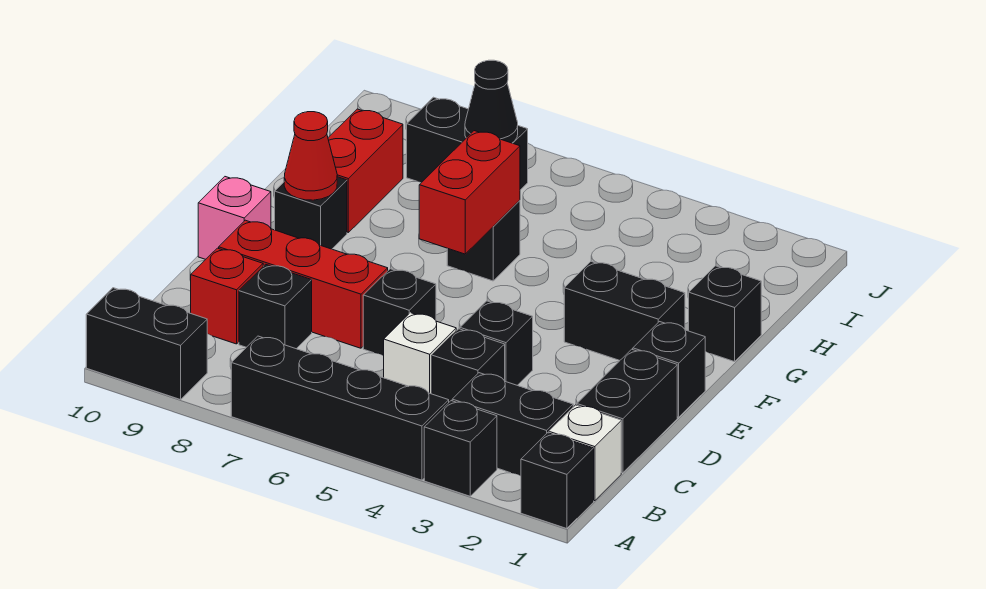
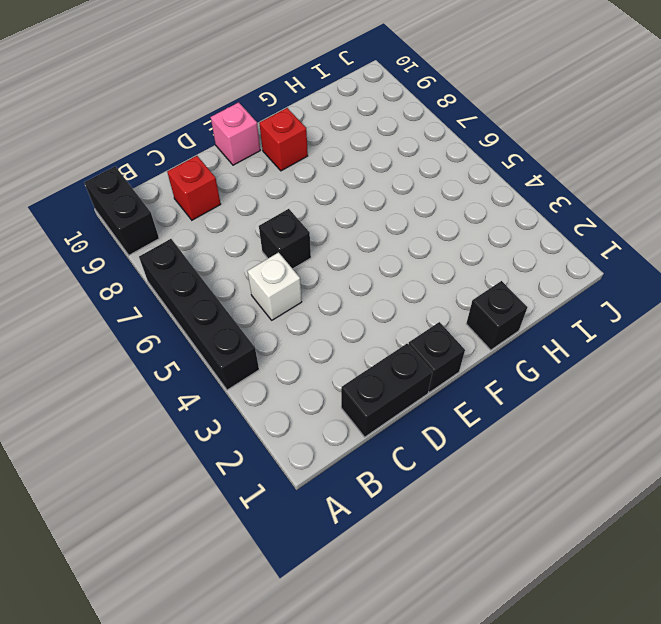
red 1x1 brick [259,108,308,171] -> black 1x1 brick [275,177,347,249]
none -> black 1x1 brick [521,433,594,529]
none -> black 1x1 brick [424,401,497,496]
none -> white 1x1 brick [549,405,621,501]

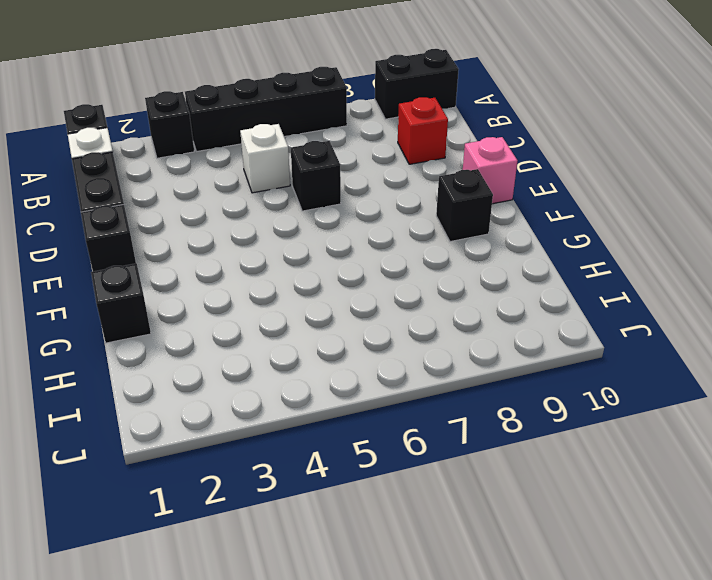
none -> black 1x2 brick [452,373,573,476]
none -> black 1x1 brick [432,329,505,402]
none -> black 1x1 brick [239,264,312,349]

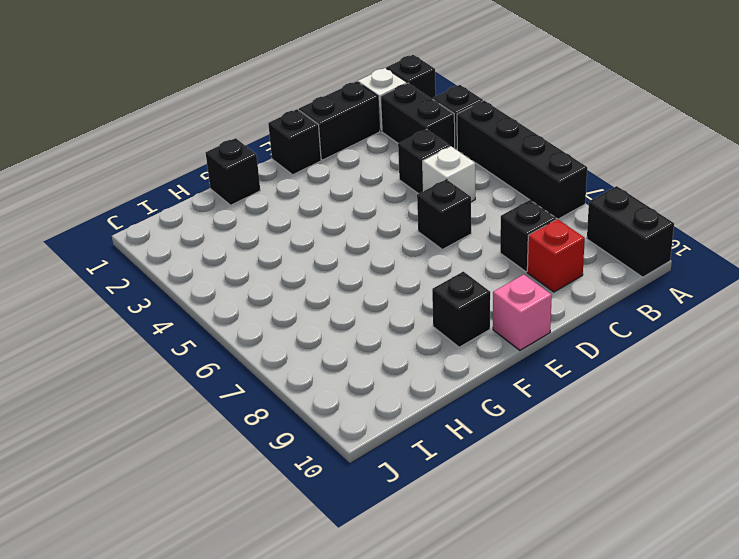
none -> black 1x1 brick [460,301,533,385]
none -> red 1x3 brick [219,220,388,348]
none -> black 1x2 brick [564,262,685,360]

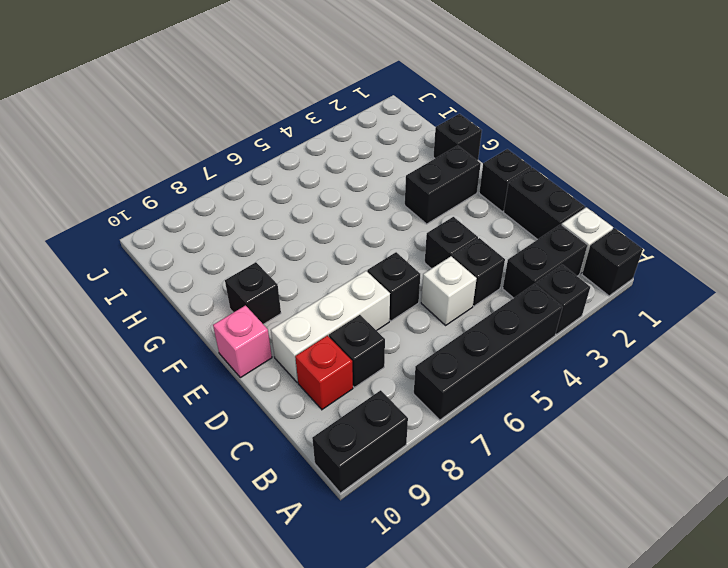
white 1x3 brick [271,271,390,383] -> red 1x3 brick [219,220,388,348]
none -> black 1x1 brick [447,200,520,281]
none -> red 1x2 brick [328,109,403,232]
none -> black 1x2 brick [407,97,528,190]

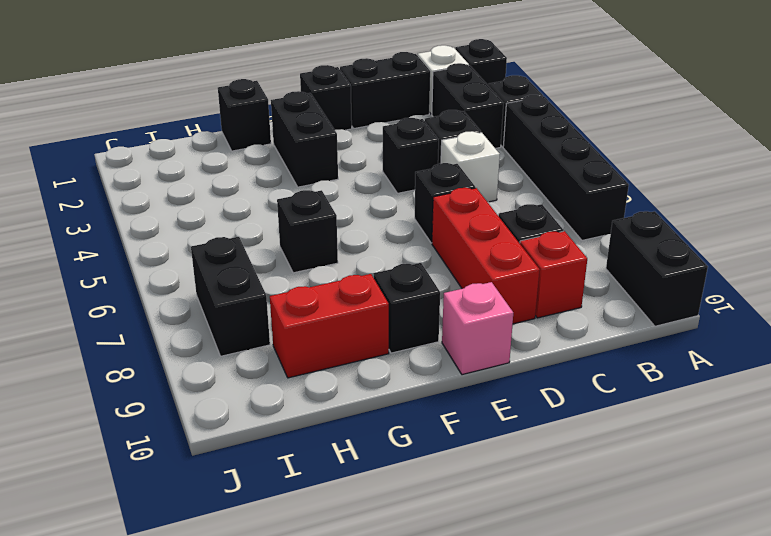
none -> red 1x2 brick [419,131,520,254]
none -> red 1x1 cone [284,112,337,200]
none -> black 1x1 cone [465,60,518,143]

